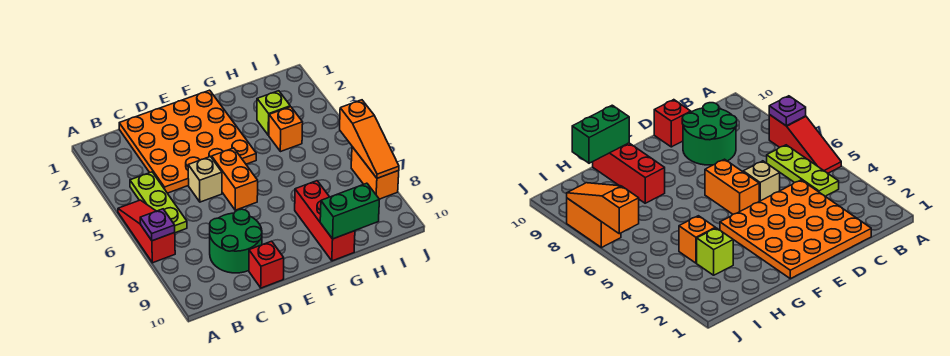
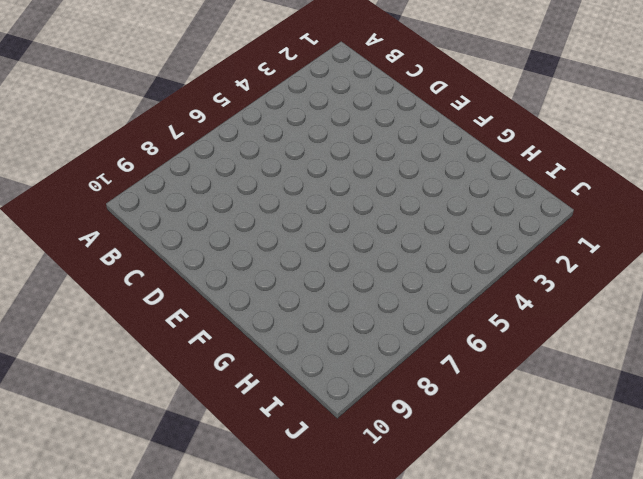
none -> red 1x3 slope [118,200,175,263]
none -> lime 1x3 plate [130,172,187,233]
none -> orange 4x4 plate [119,90,256,193]

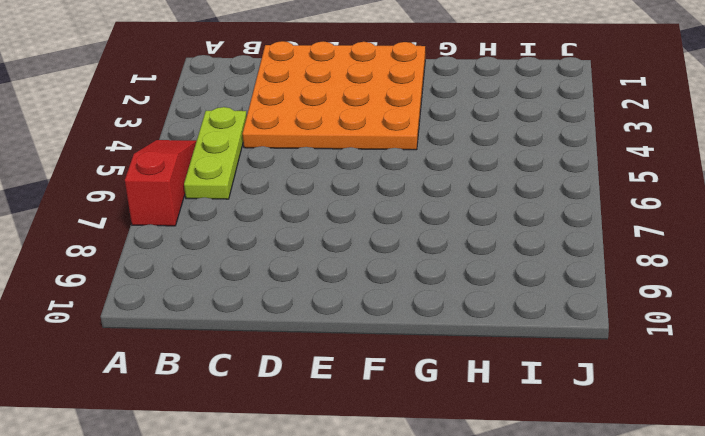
none -> green 2x2 round brick [210,209,262,273]
none -> tan 1x1 brick [188,157,222,202]
none -> red 1x1 brick [249,241,284,288]

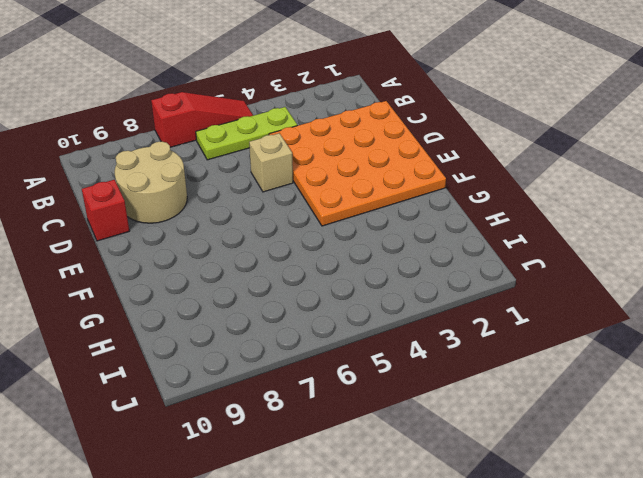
tan 2x2 round brick [115,141,187,223] -> green 2x2 round brick [210,209,262,273]
none -> orange 1x2 brick [212,148,258,210]
none -> red 1x3 brick [295,181,355,261]
none -> lime 1x1 brick [257,91,290,135]

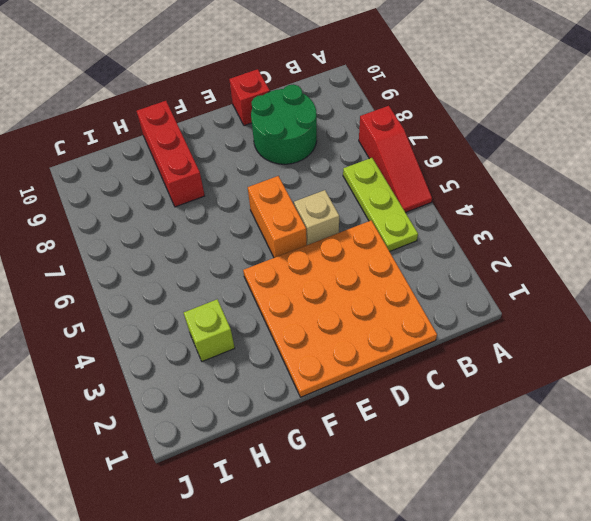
none -> orange 1x1 brick [269,107,303,152]
none -> orange 1x2 brick [351,147,399,199]
none -> purple 1x1 plate [140,209,175,241]

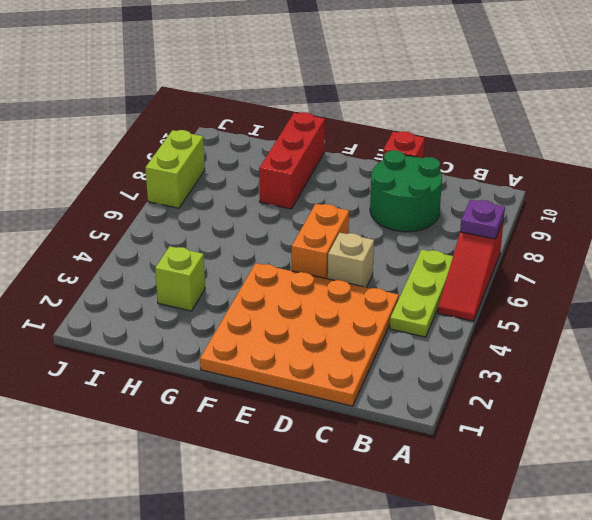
lime 1x2 brick [145,130,205,208] -> orange 1x2 brick [351,147,399,199]
none -> orange 1x1 brick [269,107,303,152]
none -> green 1x2 brick [320,183,379,239]
none -> orange 1x3 slope [340,100,399,178]

